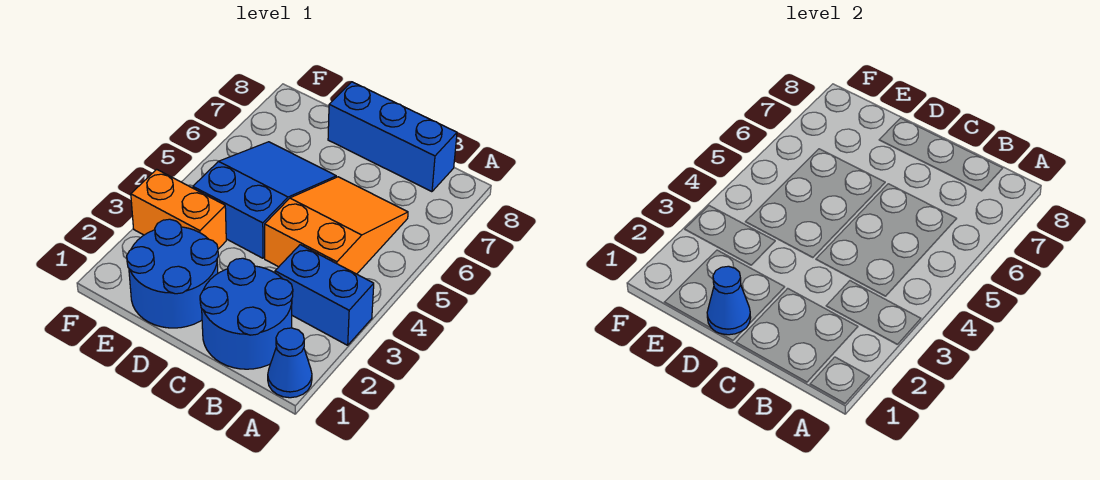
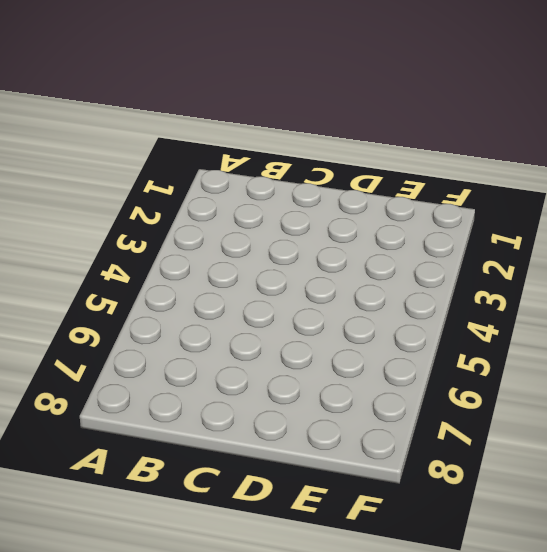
none -> blue 1x1 cone [268,328,312,398]
none -> blue 1x2 brick [275,245,374,345]

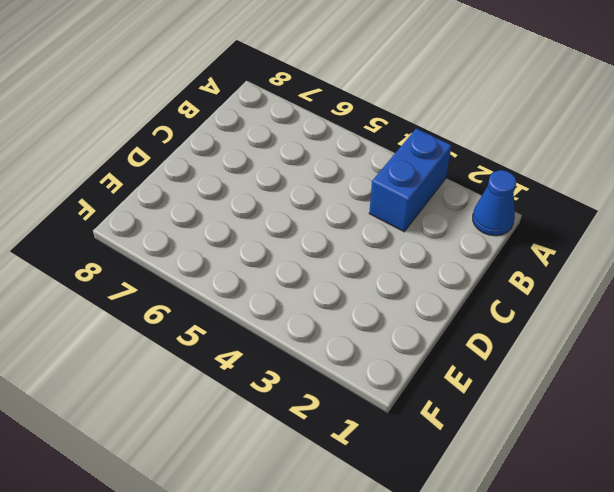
none -> blue 2x2 round brick [200,258,293,369]
none -> orange 2x3 slope [265,177,408,274]

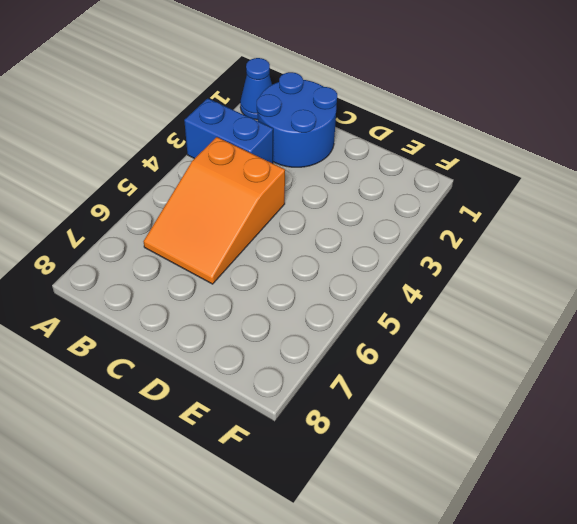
none -> blue 1x3 brick [328,82,457,192]
none -> blue 2x2 round brick [127,219,218,328]

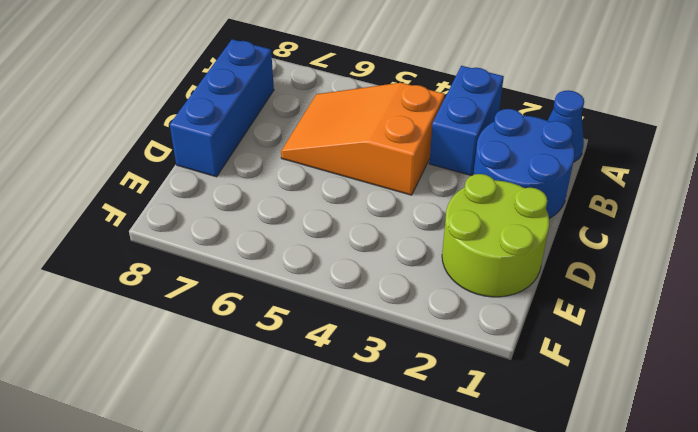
lime 2x2 round brick [442,174,549,297] -> blue 2x2 round brick [127,219,218,328]
none -> blue 2x3 slope [193,142,336,258]
none -> orange 1x2 brick [131,169,226,249]

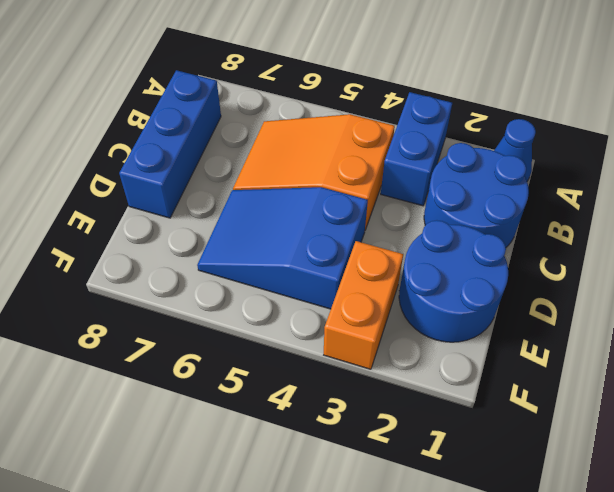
none -> blue 1x1 cone [707,266,751,335]

